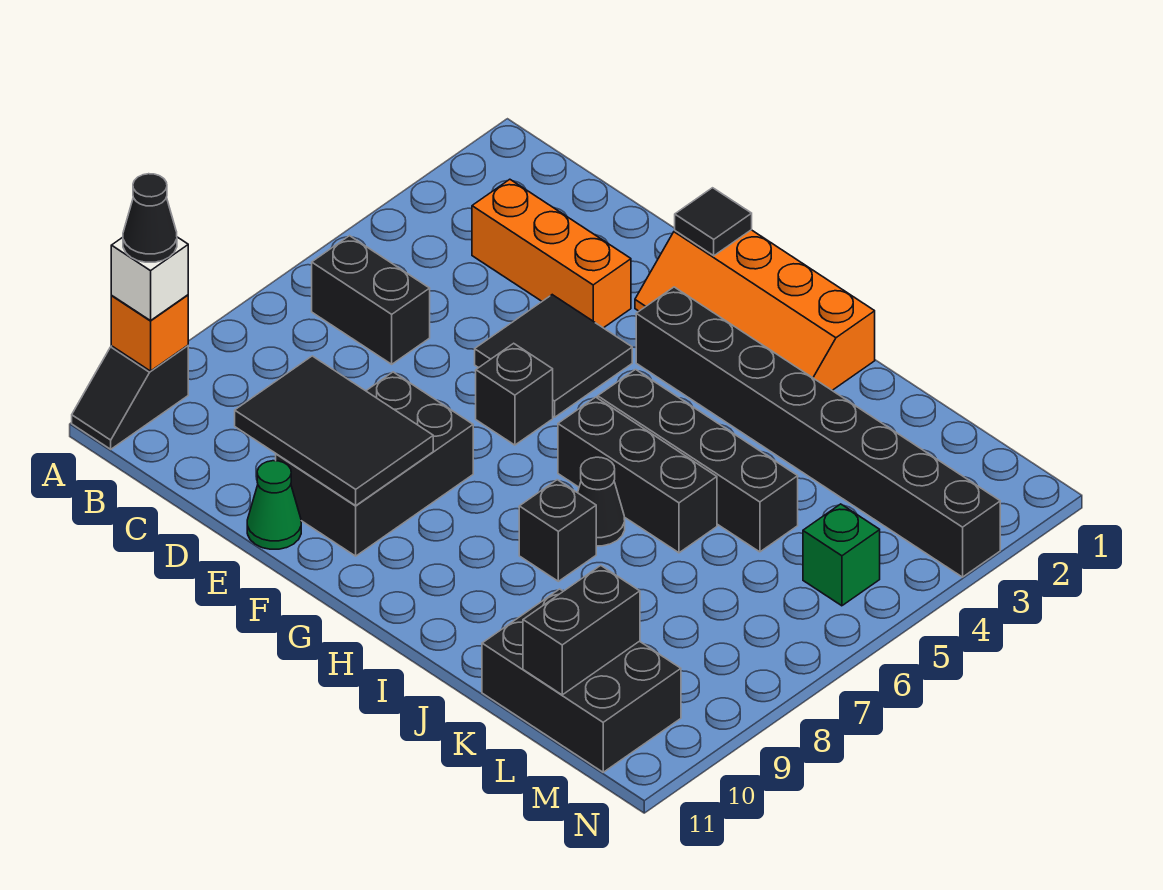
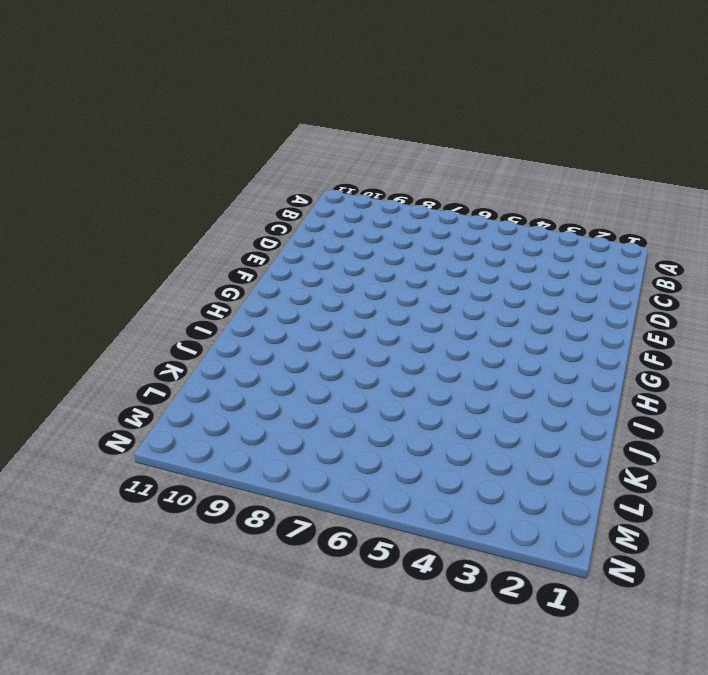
none -> black 1x2 slope [72,345,188,449]
none -> black 1x2 brick [312,236,430,364]
none -> orange 1x3 brick [472,179,631,328]

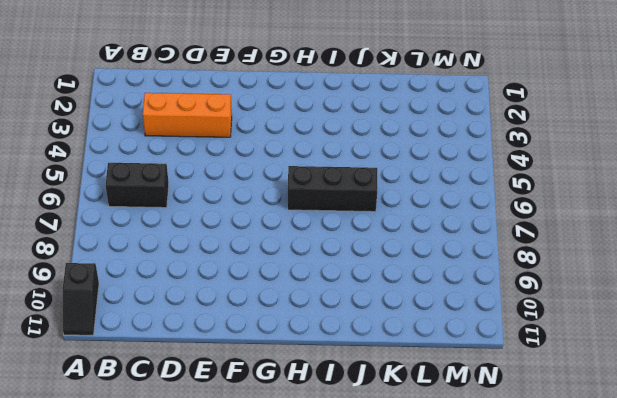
none -> black 2x2 tile [475,295,632,417]
none -> black 2x3 brick [276,372,473,556]
none -> green 1x1 cone [247,461,301,549]

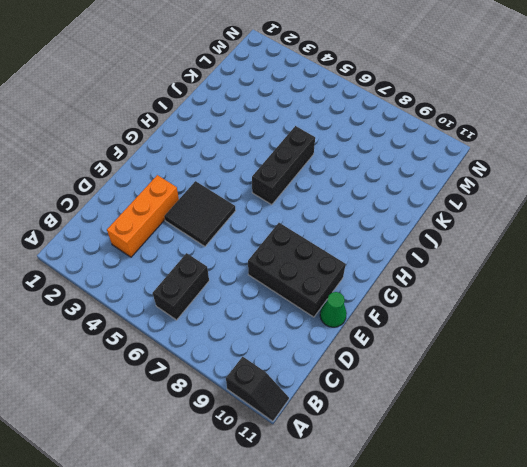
none -> orange 2x4 slope [635,230,875,390]
none -> black 1x1 brick [476,343,553,445]
none -> black 1x8 brick [636,287,1000,577]

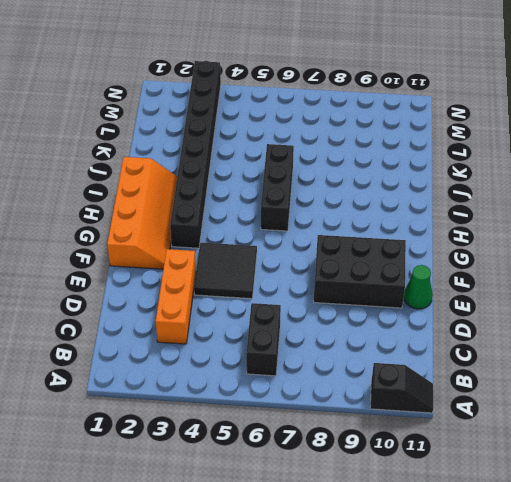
none -> black 1x1 brick [476,343,553,445]
none -> black 1x4 brick [598,370,798,552]
none -> black 1x1 cone [578,457,625,546]

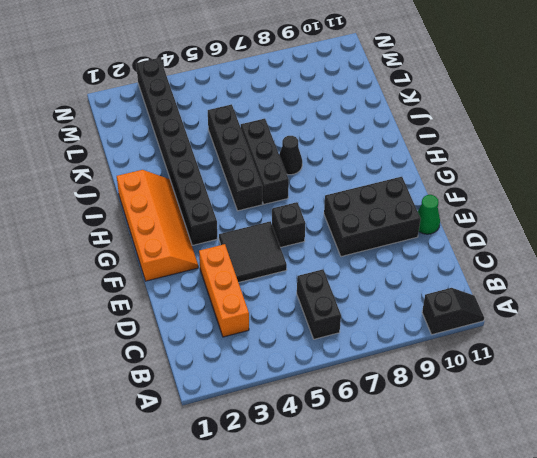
none -> black 1x1 brick [519,480,596,581]
none -> black 2x3 brick [482,589,681,772]
none -> green 1x1 brick [803,504,880,606]

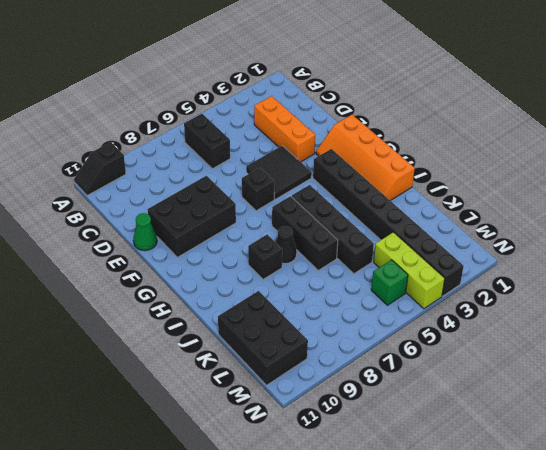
lime 1x3 brick [374,232,445,309] -> none
none -> orange 1x1 brick [111,295,188,371]
none -> black 2x3 tile [235,356,433,505]
none -> black 1x1 tile [675,188,752,256]

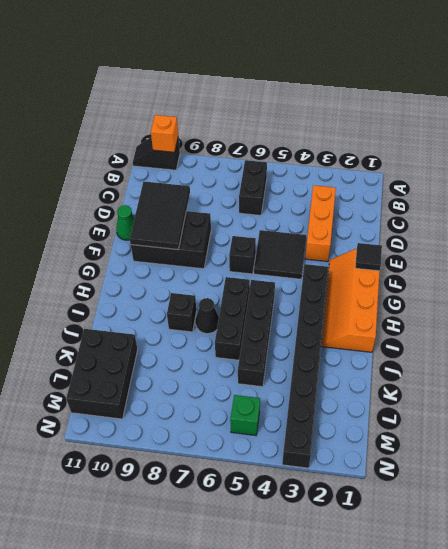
none -> black 1x2 brick [523,566,640,695]
none -> white 1x1 brick [111,237,188,321]
none -> black 1x1 cone [123,174,177,262]

